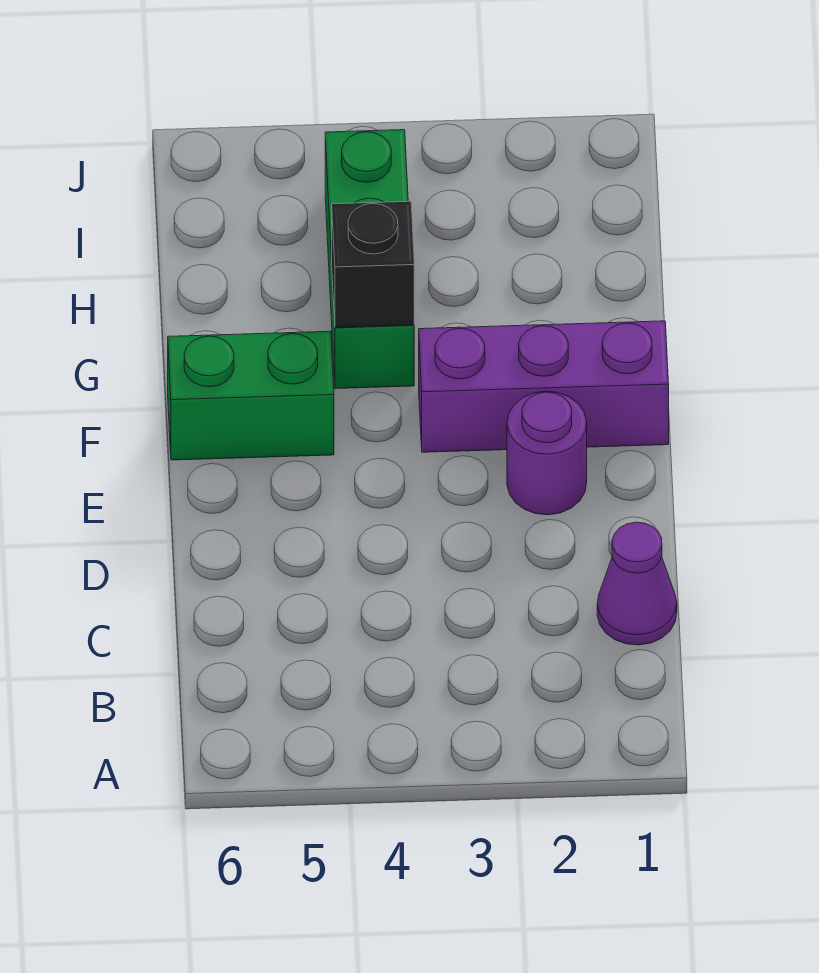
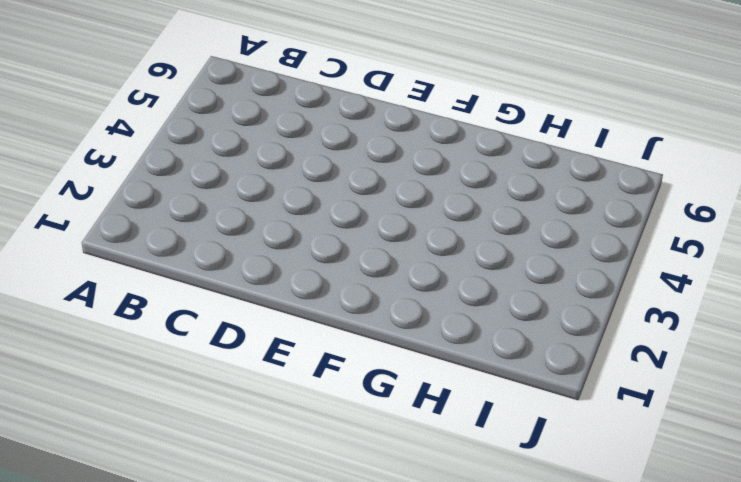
none -> purple 1x1 cone [597,522,677,645]
none -> purple 1x1 round brick [507,391,587,515]

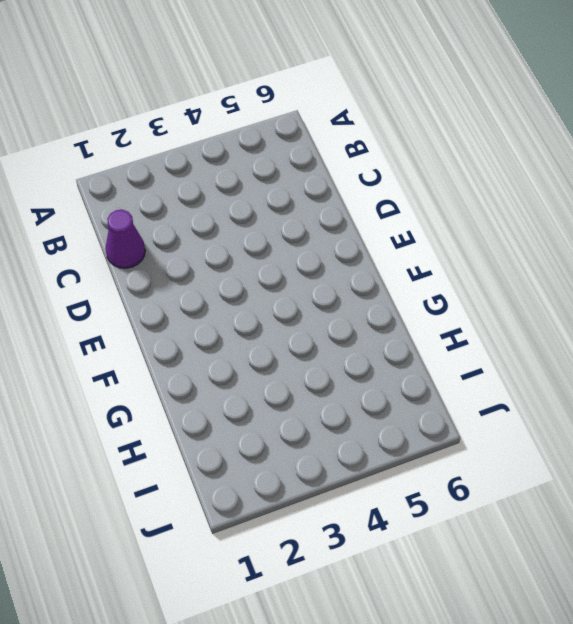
none -> purple 1x1 round brick [507,391,587,515]
none -> purple 1x3 brick [419,321,669,452]

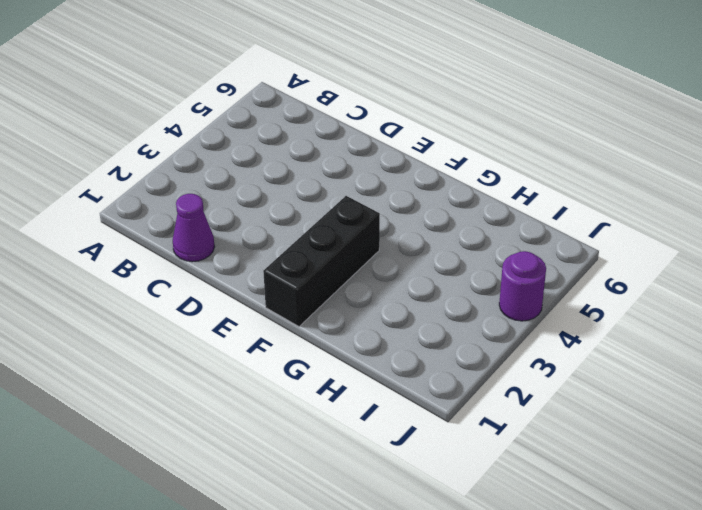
black 1x3 brick [263,196,380,327] -> purple 1x3 brick [419,321,669,452]
purple 1x1 round brick [499,251,546,321] -> purple 1x1 round brick moved to [507,391,587,515]
none -> green 1x2 brick [168,331,334,460]
none -> green 1x3 brick [325,130,414,389]

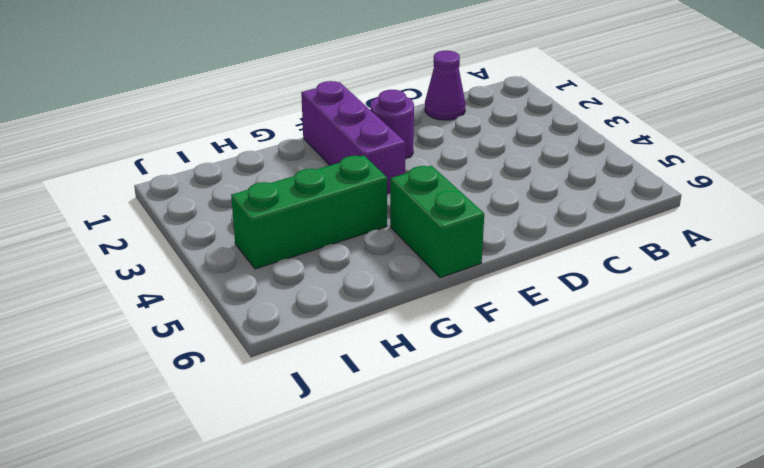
none -> black 1x1 brick [332,201,414,327]

